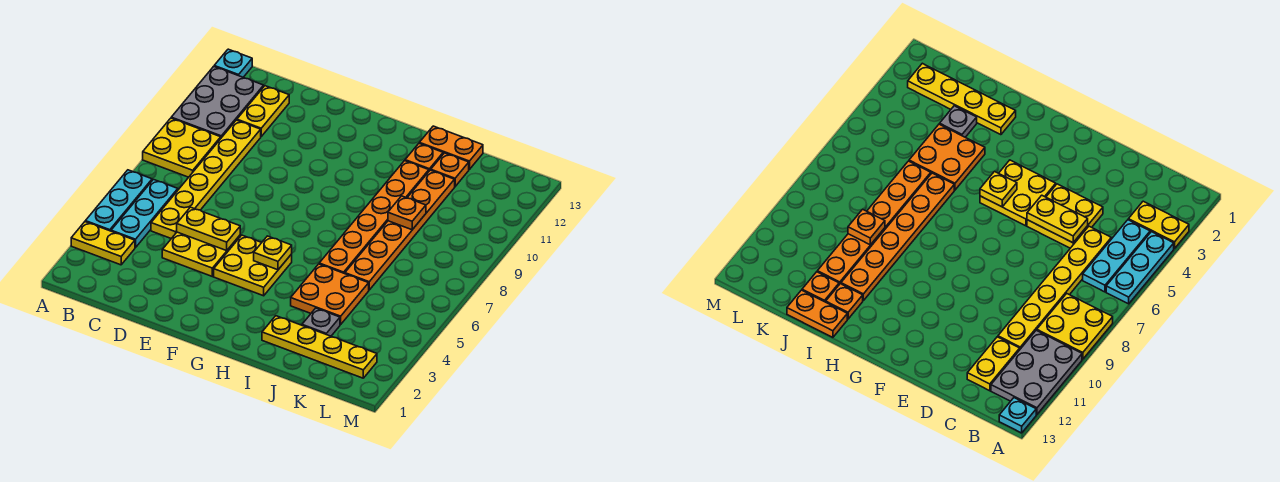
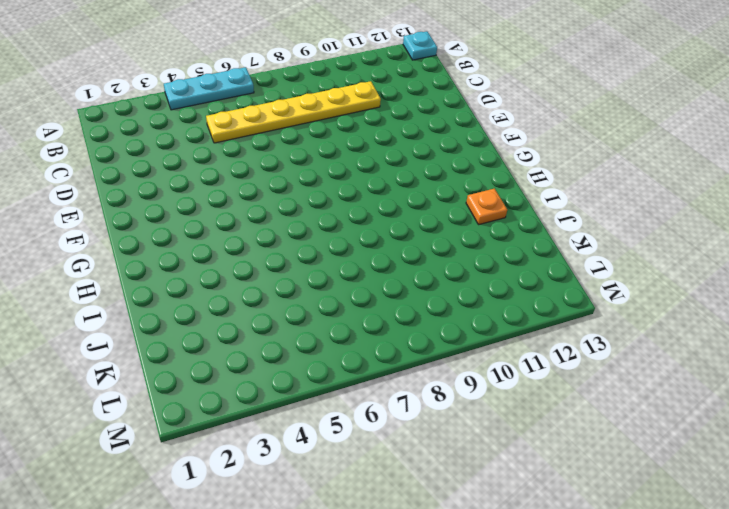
none -> yellow 1x2 plate [71,222,135,265]
none -> yellow 2x2 plate [143,118,221,177]
none -> grey 2x3 plate [171,66,264,138]

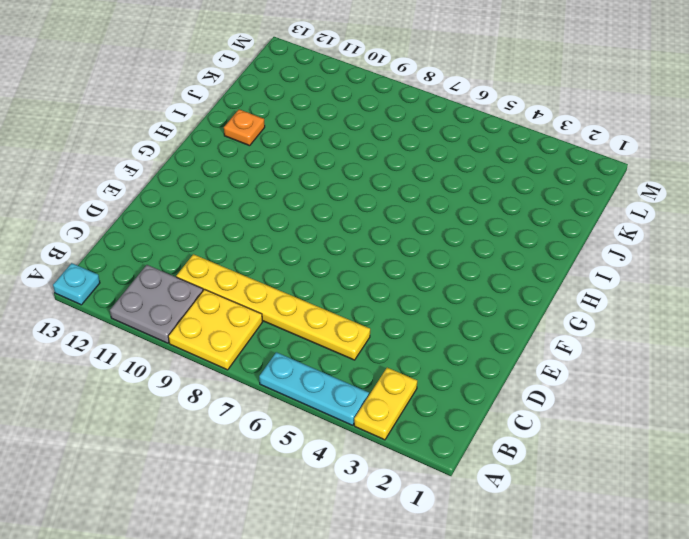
grey 2x2 plate [110,265,203,343] -> grey 2x3 plate [171,66,264,138]
none -> cyan 1x3 plate [111,180,178,248]
none -> yellow 1x2 plate [237,86,289,136]
none -> yellow 2x2 plate [162,232,240,276]

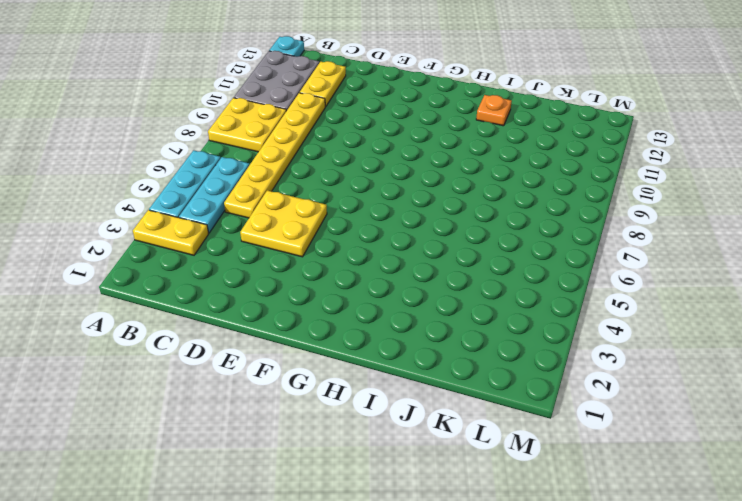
none -> yellow 2x2 plate [214,235,292,296]
none -> yellow 1x4 plate [262,316,377,378]
none -> orange 2x2 plate [291,264,369,325]

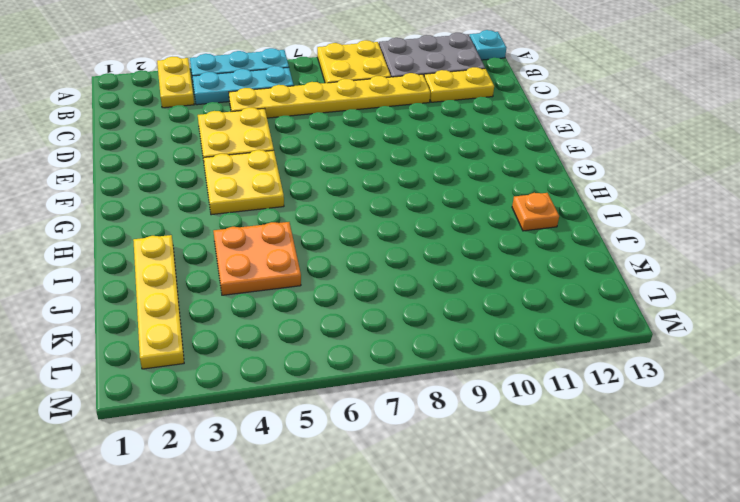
none -> orange 1x6 plate [319,161,429,274]
none -> orange 1x2 plate [419,126,483,170]
none -> grey 1x1 plate [302,308,340,336]

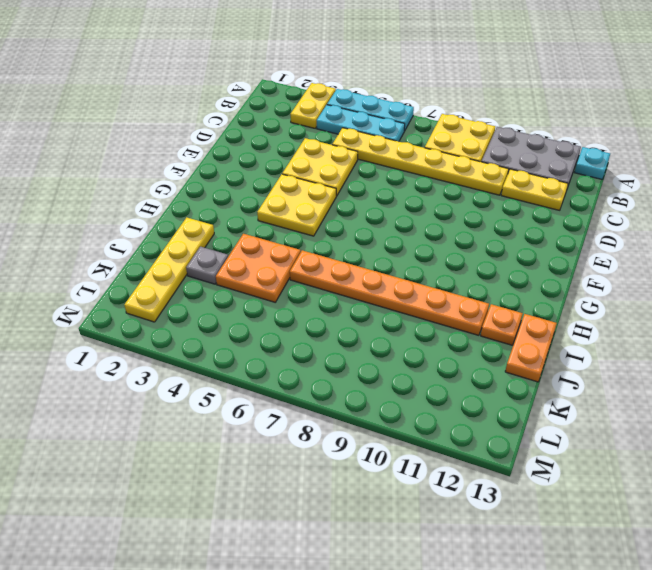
none -> orange 1x6 plate [345,170,455,290]
none -> orange 1x1 plate [431,153,469,186]
none -> yellow 1x2 plate [177,207,240,251]

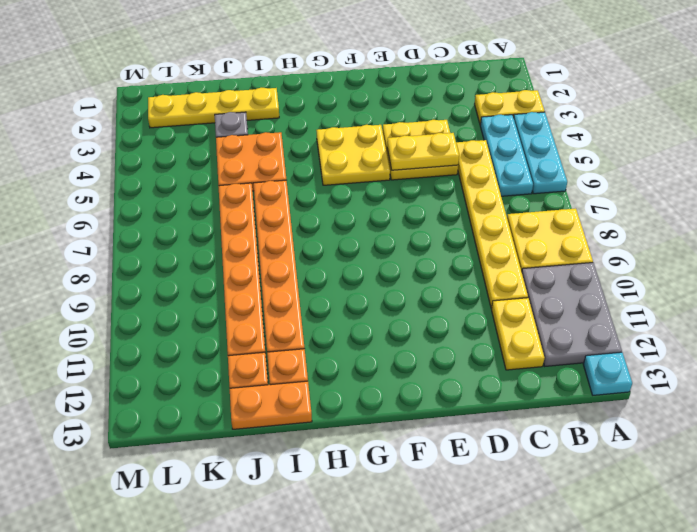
none -> yellow 1x1 plate [254,236,292,270]
none -> orange 1x1 plate [388,196,426,230]

